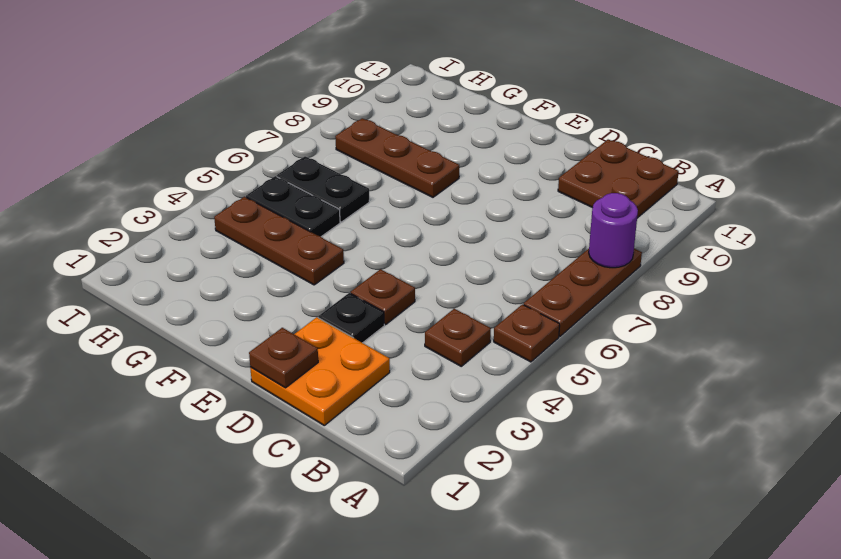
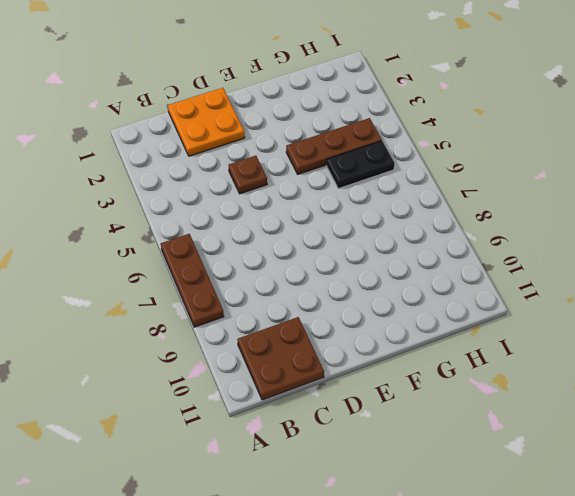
none -> brown 1x1 plate [494,304,560,362]
none -> brown 1x1 plate [425,309,491,366]
none -> black 1x1 plate [318,293,384,343]

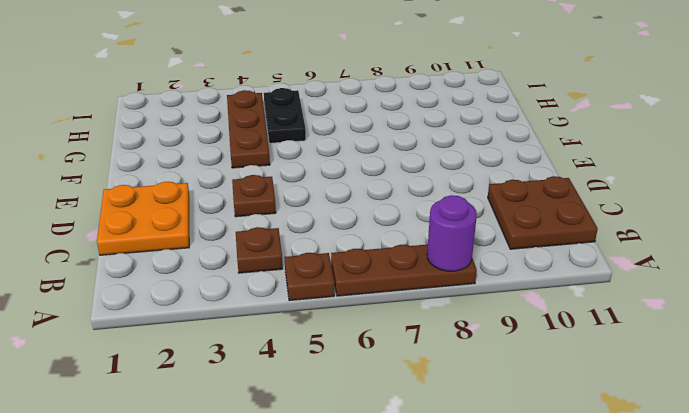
none -> black 1x1 plate [318,293,384,343]
none -> brown 1x3 plate [335,118,459,197]
none -> black 1x2 plate [277,156,369,222]

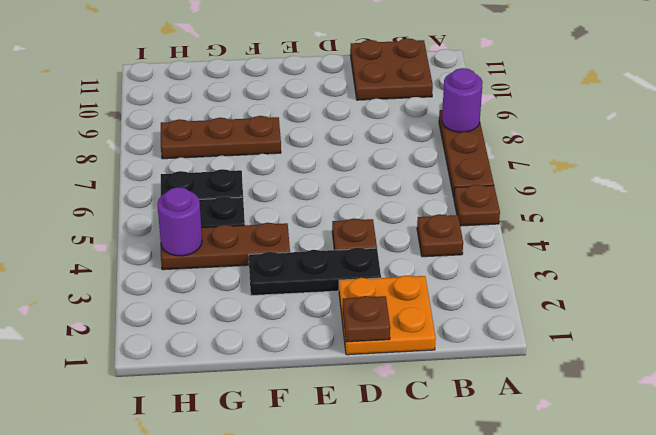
black 1x3 plate [249,248,381,296] -> black 1x1 plate [318,293,384,343]
purple 1x1 round brick [157,187,202,256] -> none

